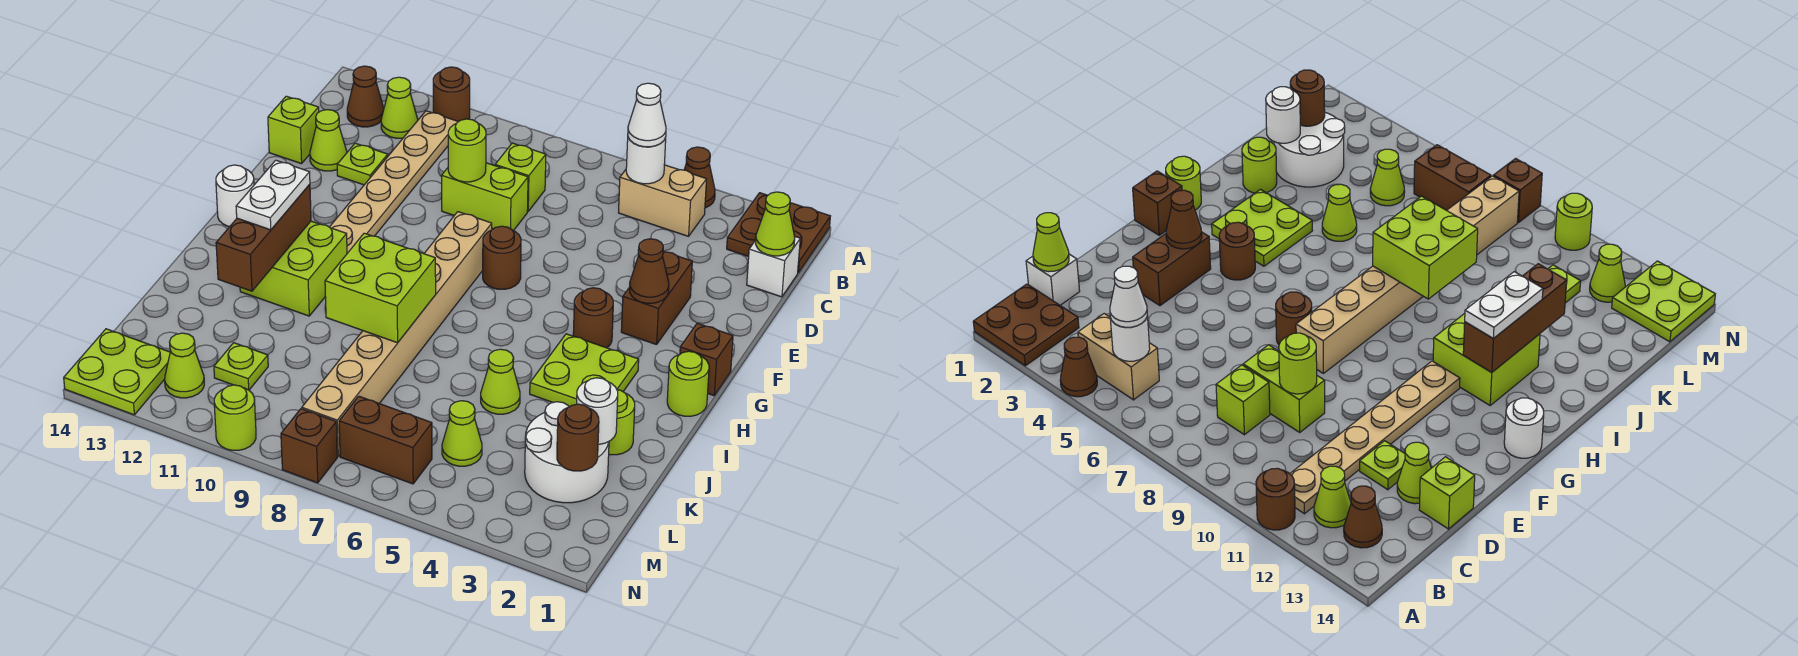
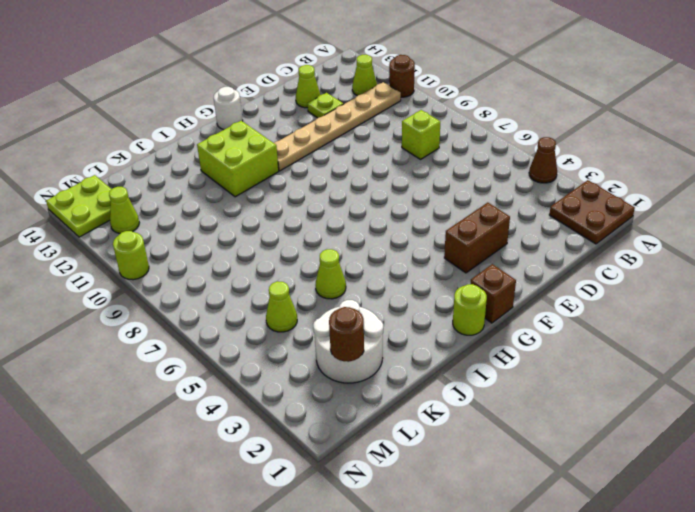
none -> tan 1x2 brick [619,165,707,236]
none -> brown 1x1 cone [347,66,384,127]
none -> white 1x1 brick [747,236,800,297]
none -> lime 1x2 brick [442,163,528,231]

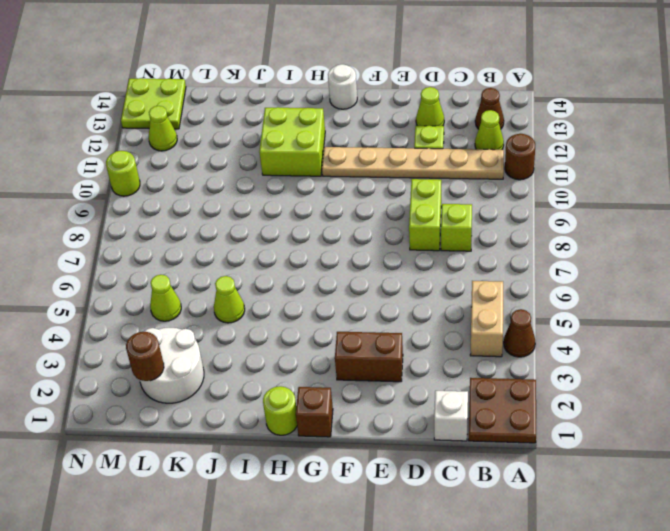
none -> lime 1x1 brick [268,96,319,164]
none -> brown 1x1 round brick [483,226,521,289]
none -> tan 1x8 brick [302,212,492,456]
none -> brown 1x1 round brick [573,288,613,348]

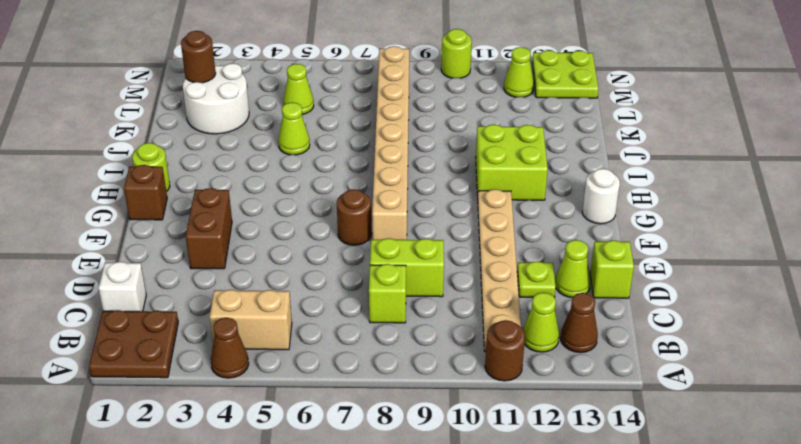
none -> brown 1x1 round brick [573,288,613,348]
none -> lime 2x2 plate [530,334,639,407]
none -> lime 1x1 round brick [609,390,635,455]
none -> lime 1x1 plate [214,343,268,390]

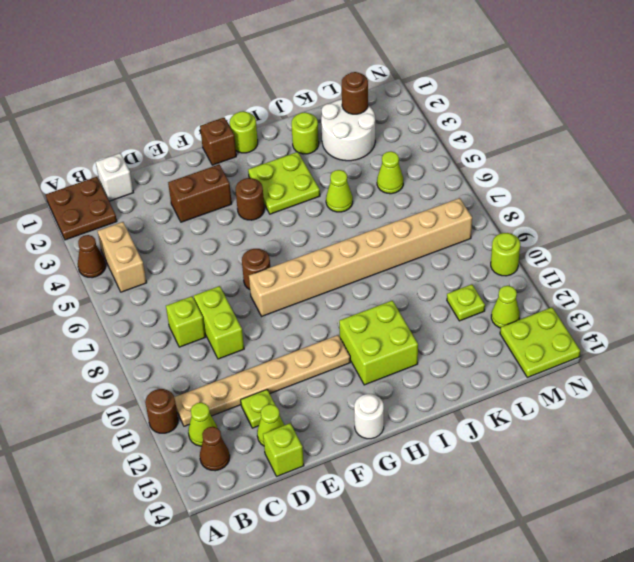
none -> brown 1x2 brick [339,396,432,484]
none -> brown 1x1 brick [281,409,337,483]
none -> white 1x1 round brick [626,138,666,184]
none -> lime 1x1 cone [756,192,795,256]

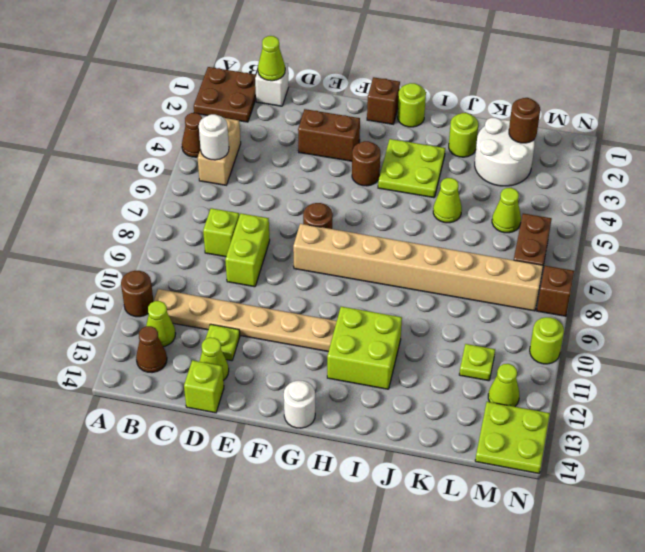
none -> lime 1x1 round brick [448,119,486,182]
none -> brown 1x1 cone [630,239,669,303]
none -> brown 1x3 brick [216,184,311,291]
none -> lime 2x2 brick [325,233,436,343]

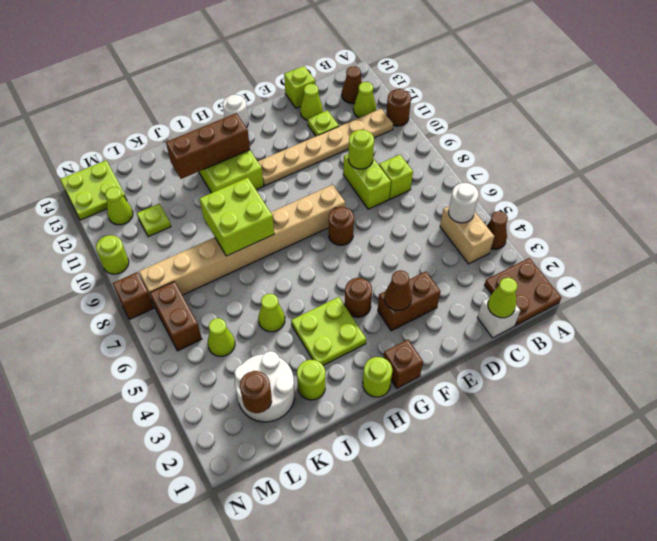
none -> white 1x1 round brick [577,378,618,444]
none -> white 1x1 cone [628,83,666,147]
none -> white 1x2 plate [236,160,310,230]

